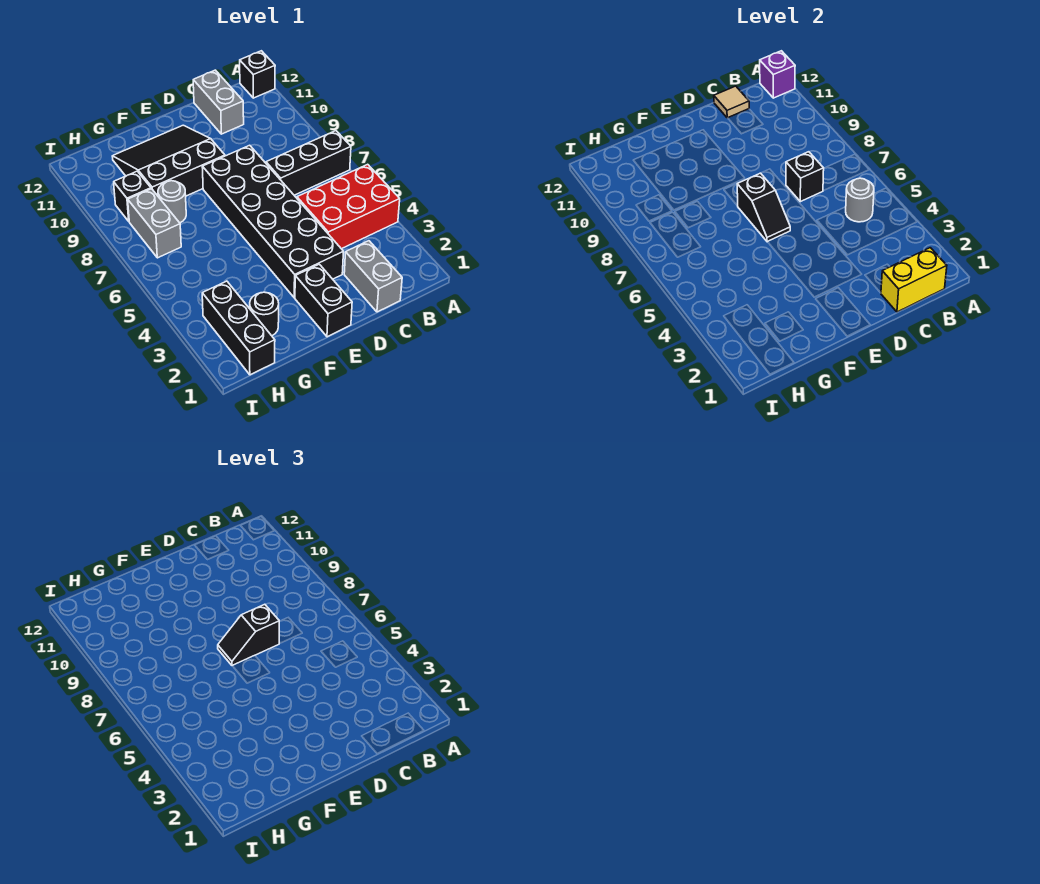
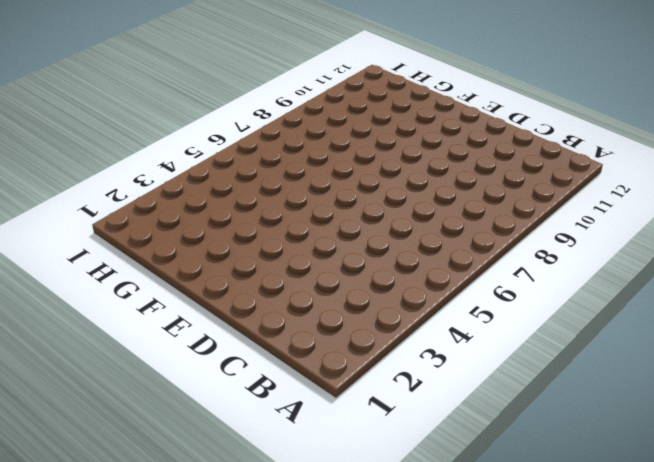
none -> red 2x3 brick [297,164,400,249]
none -> black 1x3 brick [266,131,351,195]
none -> black 1x1 brick [240,51,275,98]

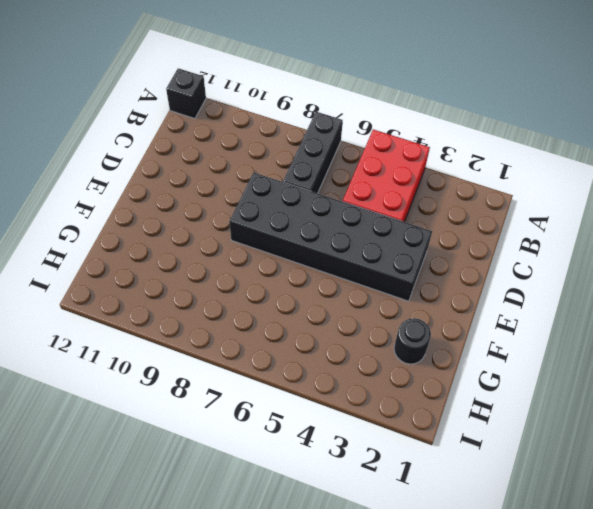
none -> grey 1x2 brick [344,241,402,312]
none -> grey 1x2 brick [193,70,244,134]
none -> black 1x2 brick [295,264,352,337]

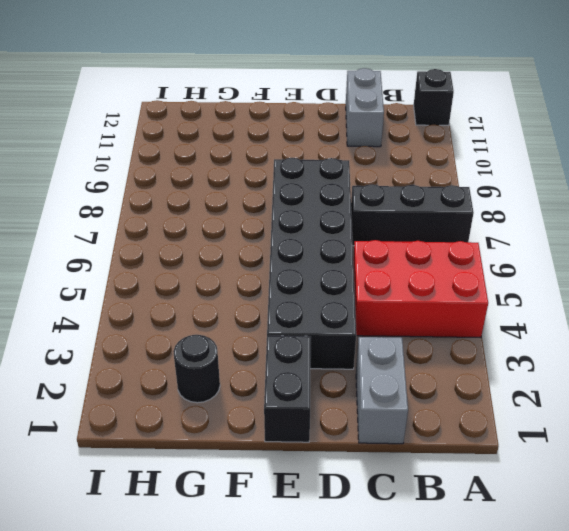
none -> black 3x3 slope [112,125,225,196]
none -> grey 1x1 round brick [158,181,186,223]
none -> black 1x3 brick [202,281,275,375]

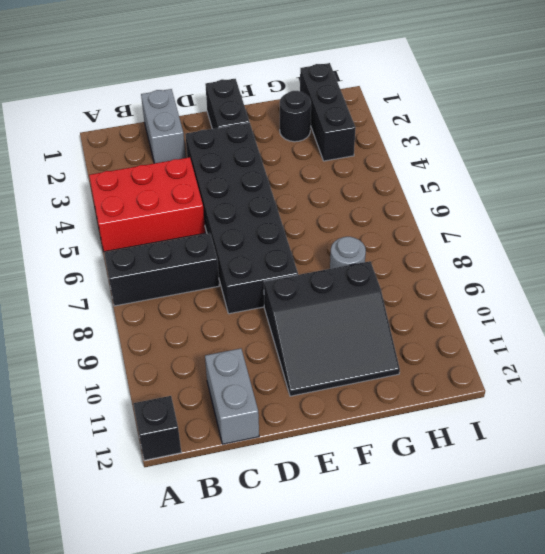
none -> grey 1x2 brick [128,189,181,258]
none -> black 1x1 brick [114,171,151,221]
none -> purple 1x1 brick [760,51,795,98]

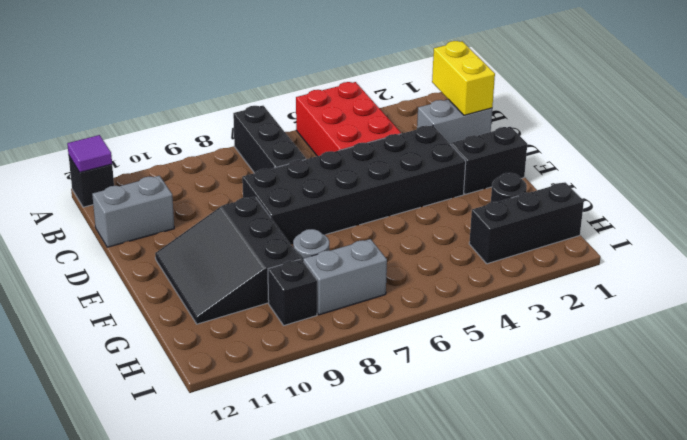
purple 1x1 tile [67,135,112,172] -> purple 1x1 brick [760,51,795,98]
none -> grey 1x1 round brick [846,178,874,222]
none -> black 1x1 brick [786,152,824,202]
none -> tan 1x1 tile [714,86,749,118]

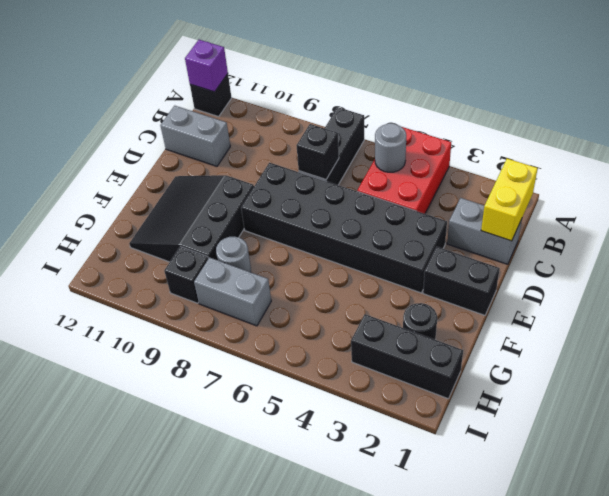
none -> tan 1x1 tile [714,86,749,118]
none -> black 1x2 slope [737,173,790,242]
none -> black 1x2 slope [218,604,279,666]

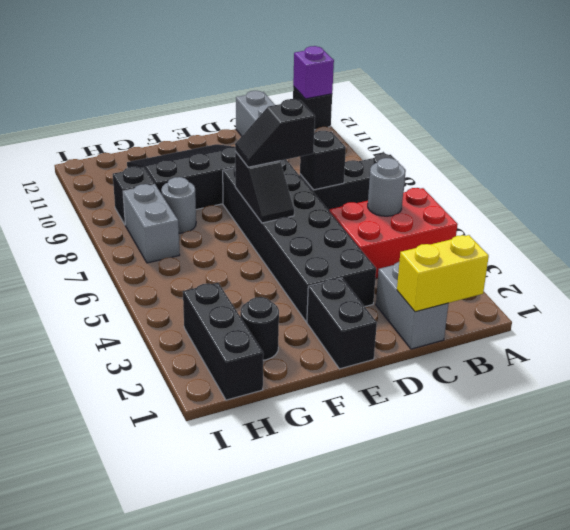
none -> tan 1x1 tile [714,86,749,118]

